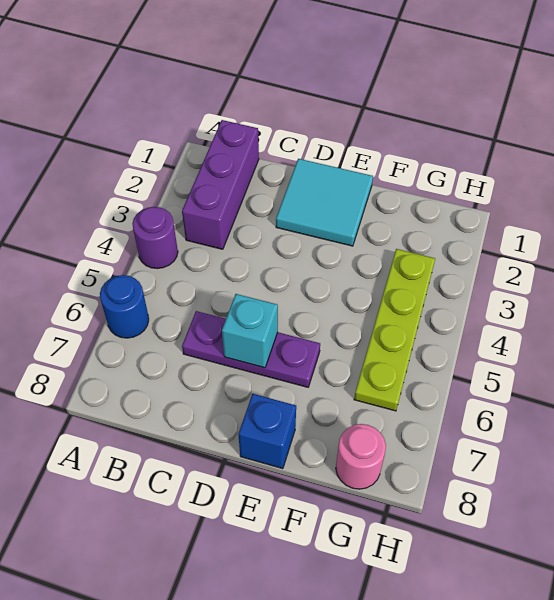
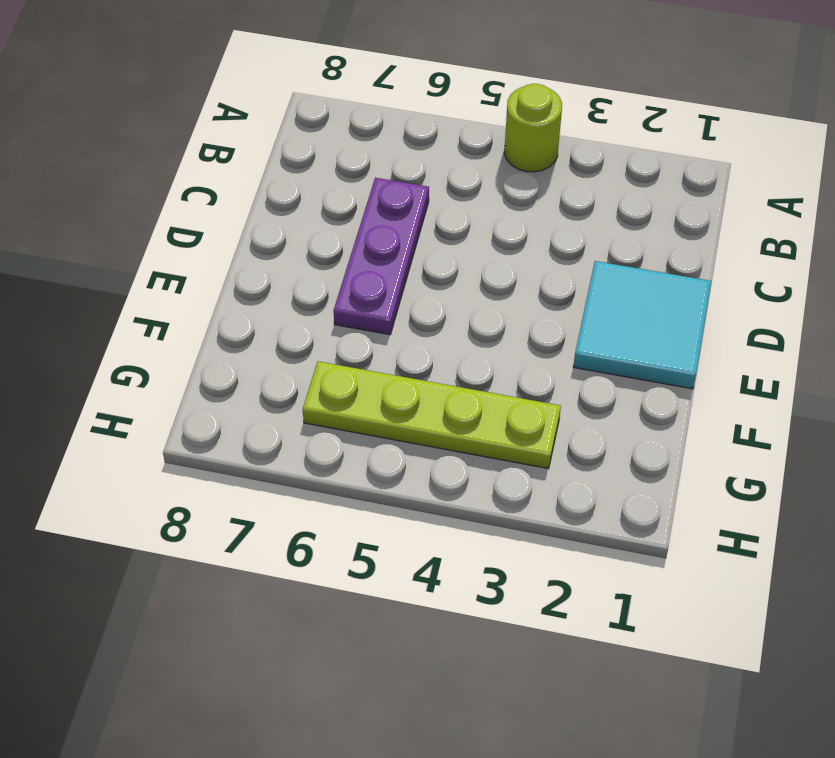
lime 1x1 round brick [504,84,562,172] -> purple 1x1 round brick [132,207,178,269]
none -> blue 1x1 round brick [100,275,149,338]
none -> purple 1x3 brick [182,120,259,249]

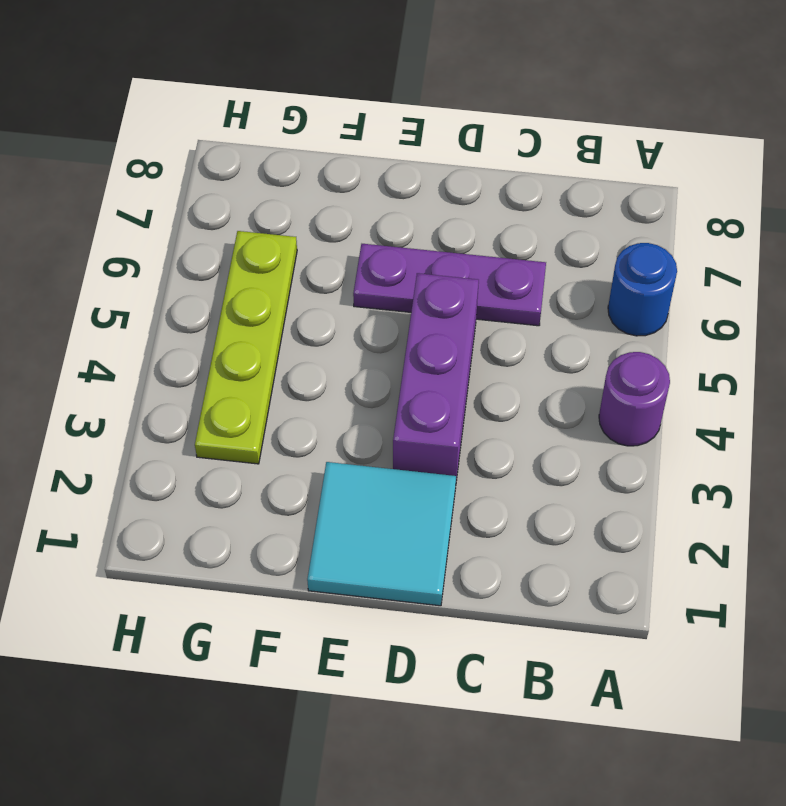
purple 1x3 brick [393,273,479,480] -> purple 1x3 brick moved to [182,120,259,249]
none -> blue 1x1 brick [238,394,296,469]
none -> pink 1x1 round brick [336,424,386,489]

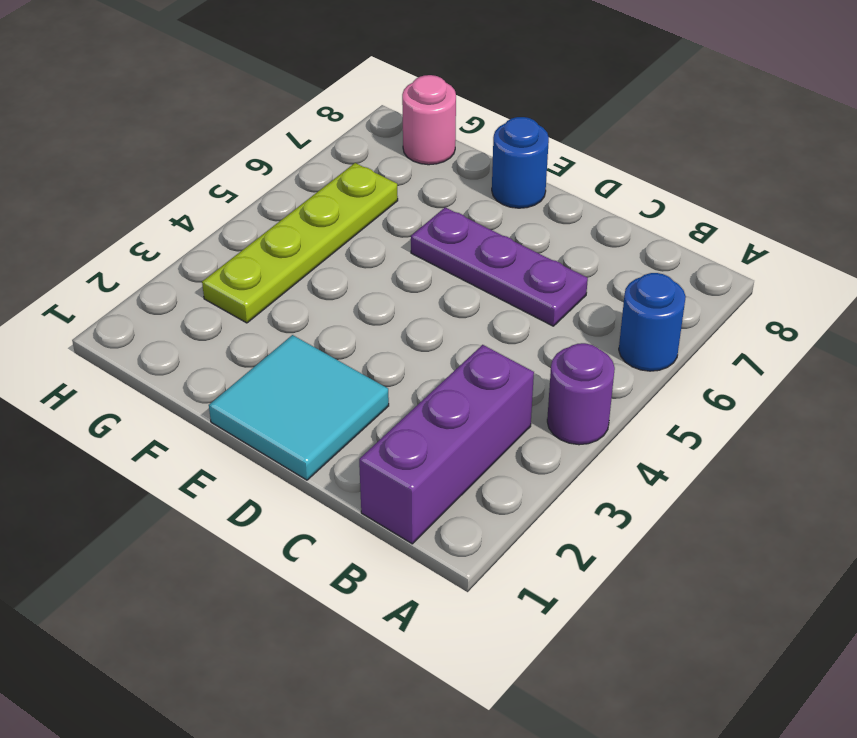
blue 1x1 round brick [492,117,549,208] -> blue 1x1 brick [238,394,296,469]
none -> cyan 1x1 brick [222,294,278,368]

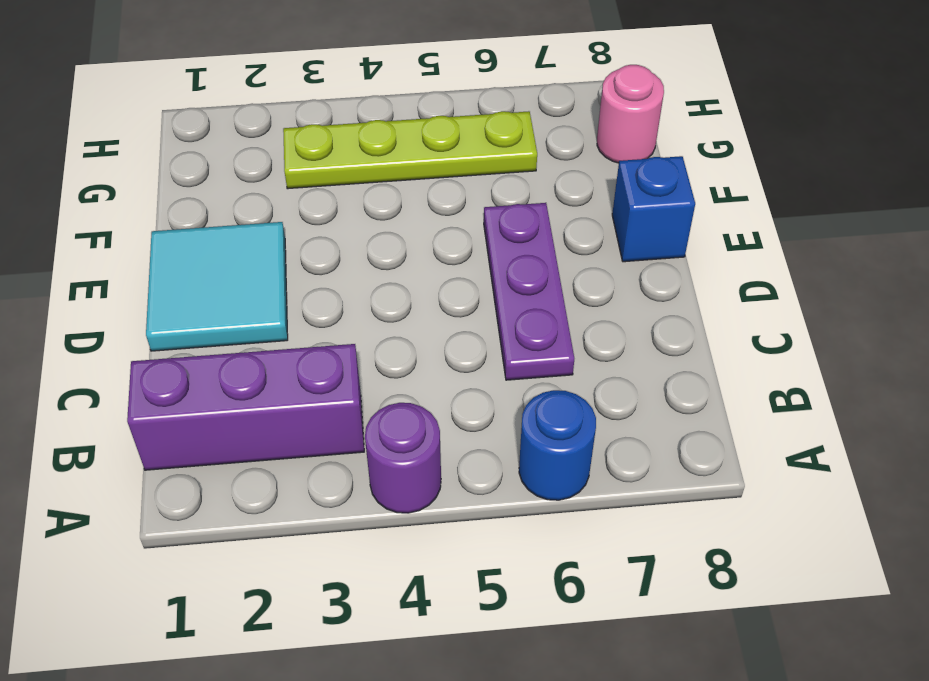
none -> cyan 1x1 brick [222,294,278,368]

